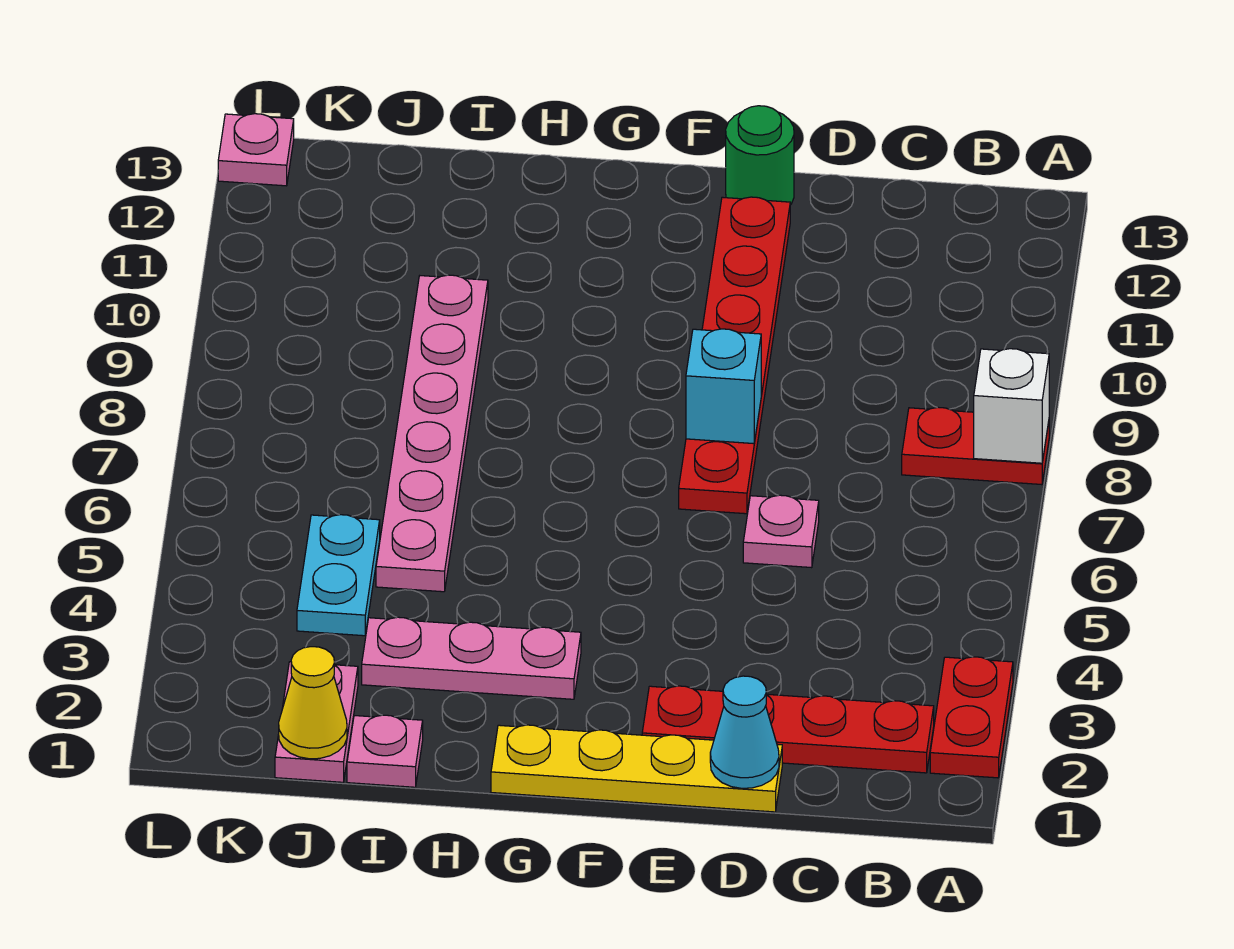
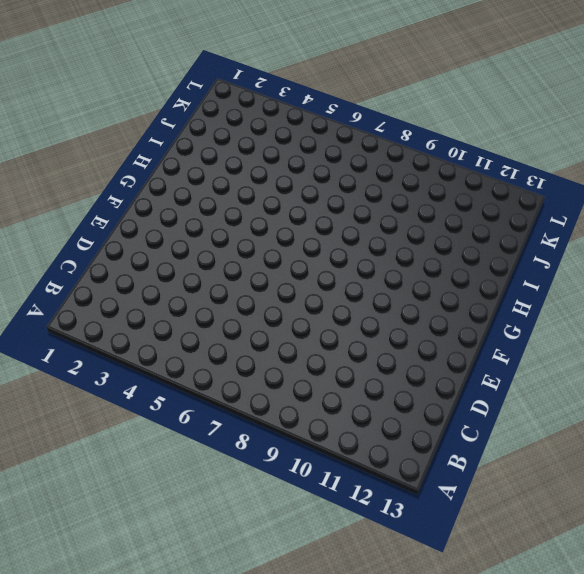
none -> red 1x2 plate [930,657,1013,778]
none -> red 1x2 plate [902,407,1049,485]
none -> red 1x4 plate [642,686,934,773]

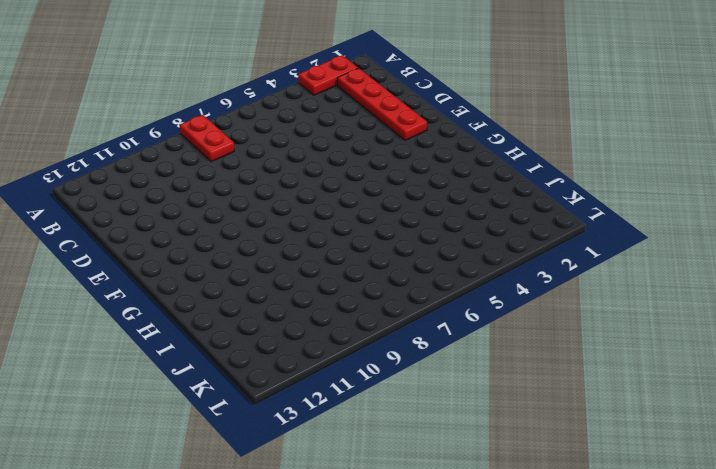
none -> yellow 1x4 plate [491,725,782,812]
none -> pink 1x1 plate [743,495,819,568]
none -> red 1x6 plate [679,197,790,514]

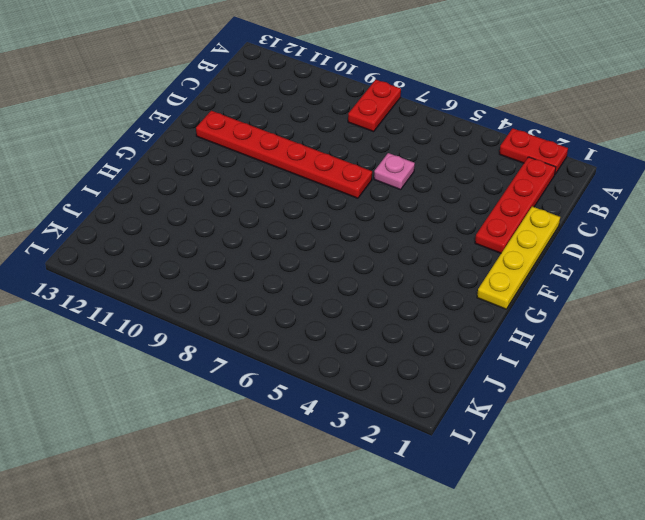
none -> green 1x1 round brick [726,106,794,205]
none -> pink 1x3 plate [362,617,581,699]
none -> pink 1x1 plate [347,715,423,787]

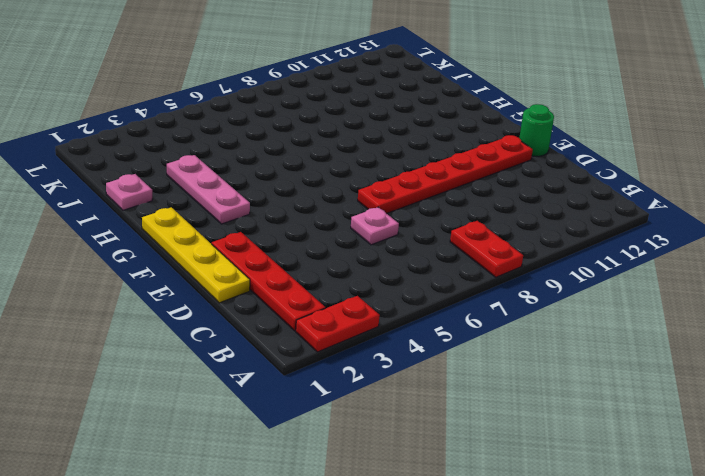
none -> pink 1x6 plate [376,275,488,592]
none -> pink 1x2 plate [275,662,358,782]
none -> cyan 1x2 plate [297,515,380,636]

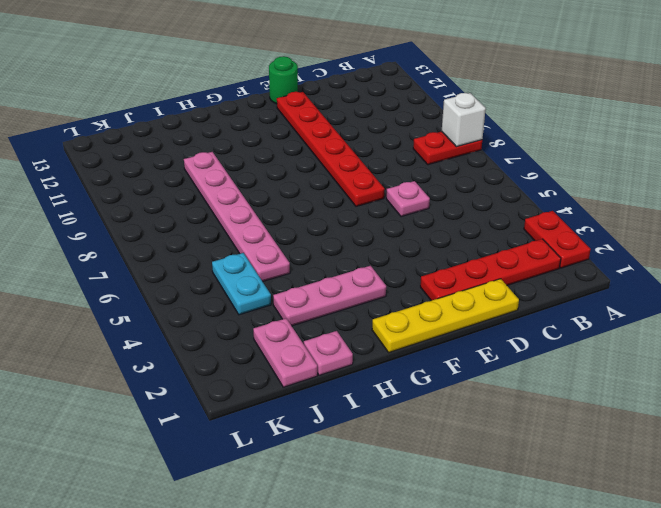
none -> pink 1x1 plate [218,114,294,186]
none -> cyan 1x1 cone [710,676,779,788]
none -> cyan 1x1 brick [686,329,761,444]

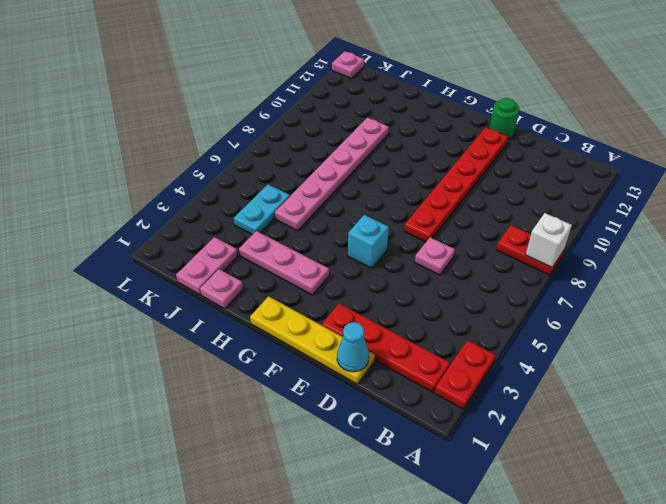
cyan 1x1 brick [348,215,389,268] -> cyan 1x1 brick moved to [686,329,761,444]
none -> yellow 1x1 cone [279,647,347,759]

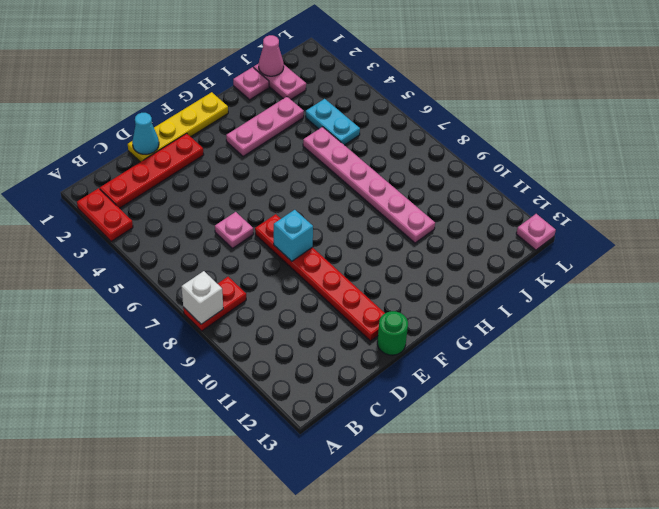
pink 1x1 cone [259,35,284,76] -> yellow 1x1 cone [279,647,347,759]

